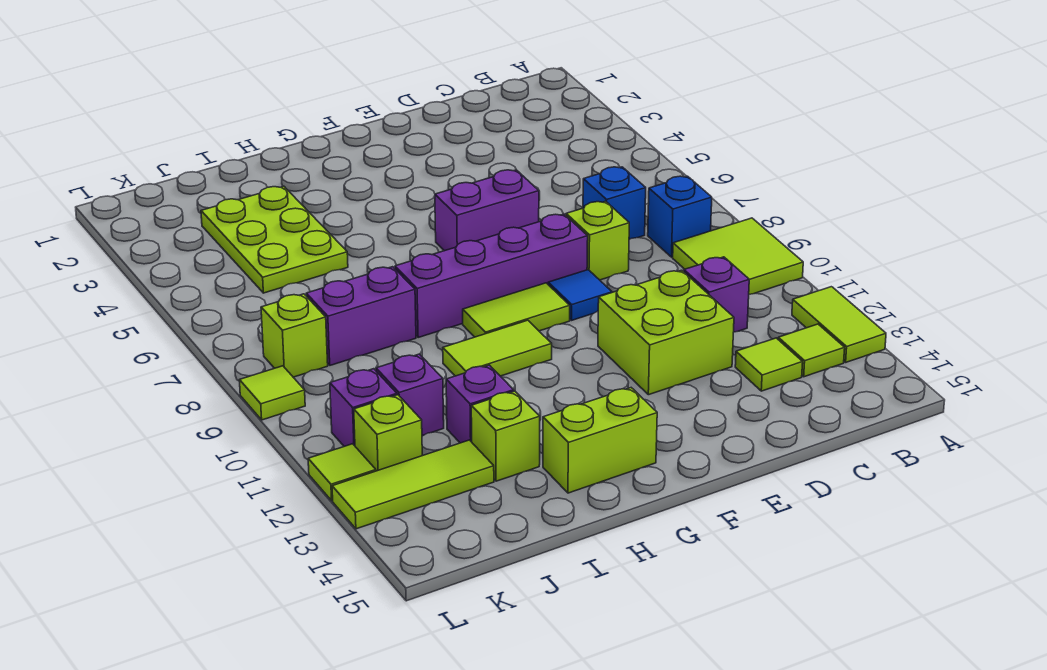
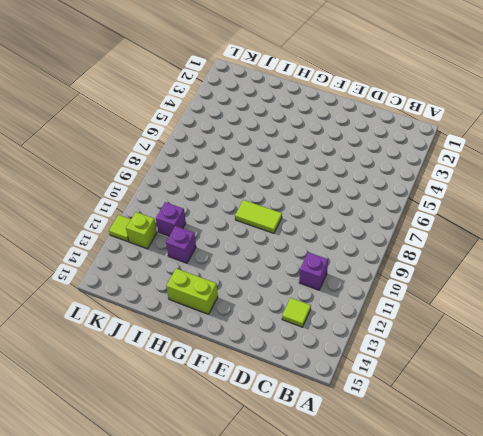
none -> lime 2x2 tile [673,218,803,294]
none -> lime 1x2 tile [792,287,886,362]
none -> blue 1x1 brick [648,176,712,257]

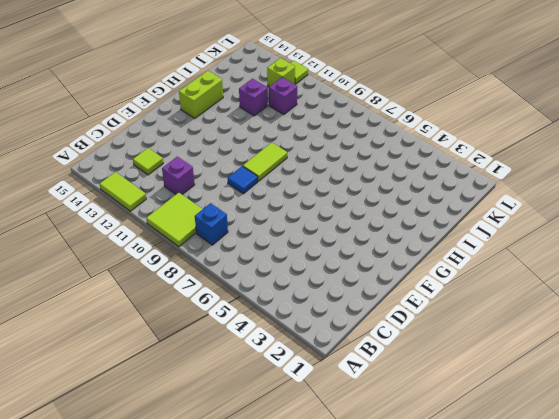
none -> lime 1x1 tile [778,324,845,377]
none -> blue 1x1 brick [583,167,646,239]
none -> lime 1x1 brick [566,201,629,280]

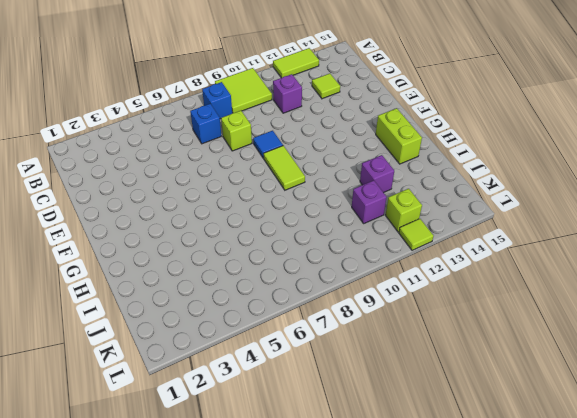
none -> lime 1x1 tile [778,324,845,377]
none -> lime 2x2 brick [598,270,734,395]
none -> purple 1x2 brick [435,170,539,251]

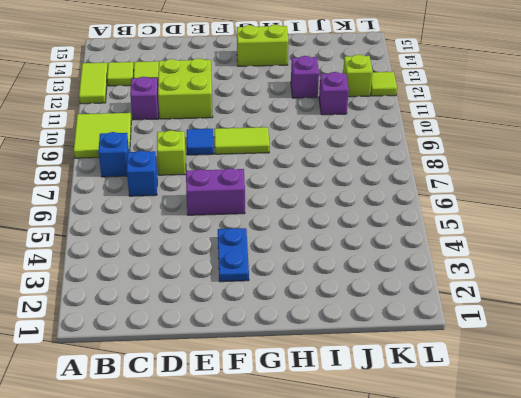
blue 1x2 plate [218,228,249,282] -> none
none -> purple 1x4 brick [395,214,588,337]
none -> lime 1x2 tile [443,320,552,376]
none -> lime 2x3 plate [201,186,348,293]

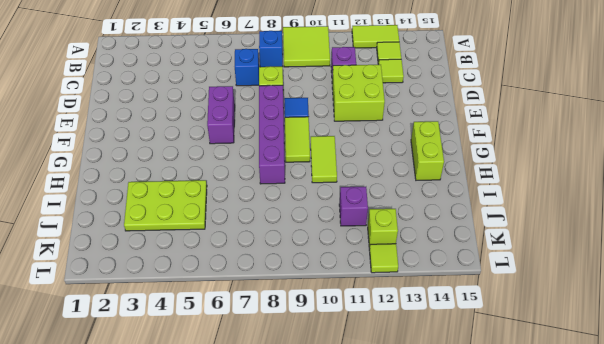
none -> purple 1x2 brick [306,267,416,365]
none -> purple 1x1 brick [446,365,514,443]
none -> lime 1x1 brick [471,391,540,481]

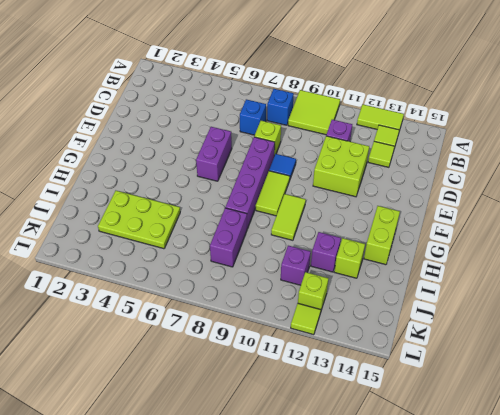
none -> lime 1x3 tile [332,440,494,529]
none -> lime 1x1 brick [261,294,328,377]
none -> purple 1x1 brick [330,369,397,446]

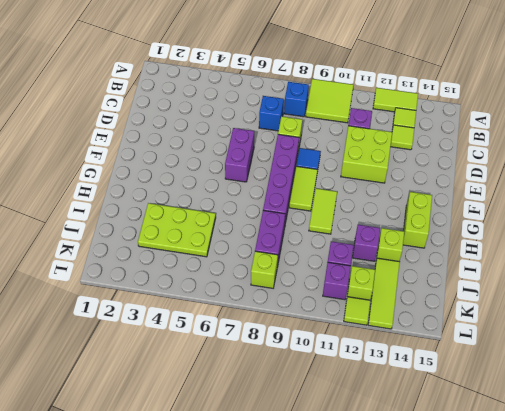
none -> lime 1x1 tile [239,366,305,420]

